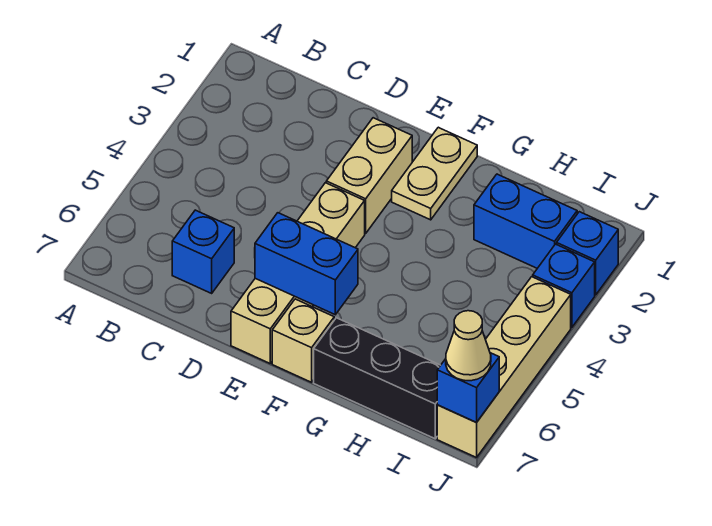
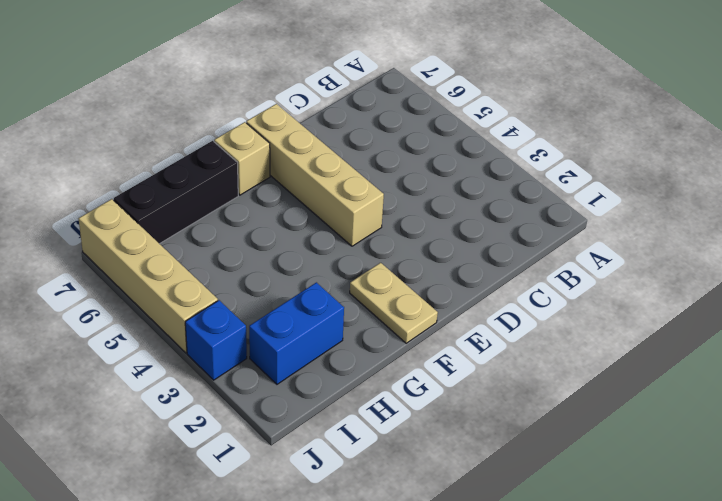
none -> blue 1x1 brick [172,210,234,293]
none -> tan 1x2 brick [326,118,412,233]
none -> blue 1x1 brick [557,212,618,295]

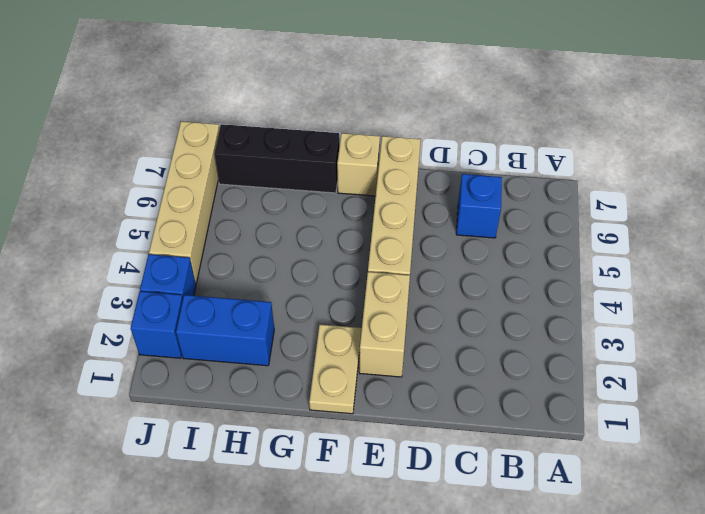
none -> blue 1x2 brick [255,213,358,315]
none -> blue 1x1 brick [437,353,499,423]
none -> tan 1x1 cone [446,311,491,381]

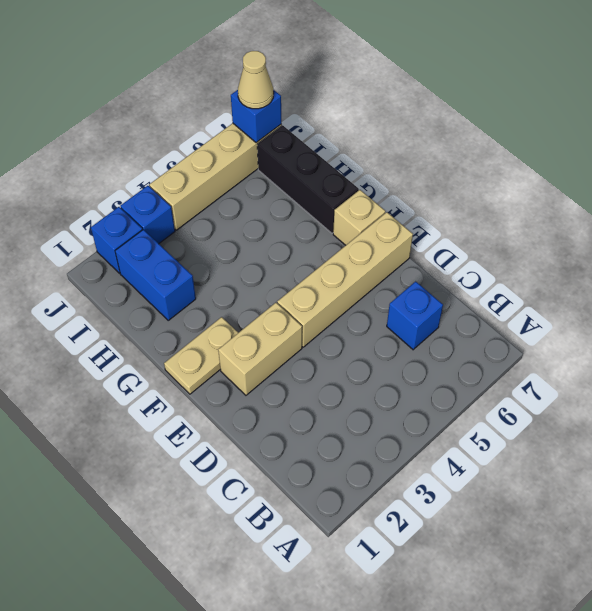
none -> blue 1x2 brick [255,213,358,315]

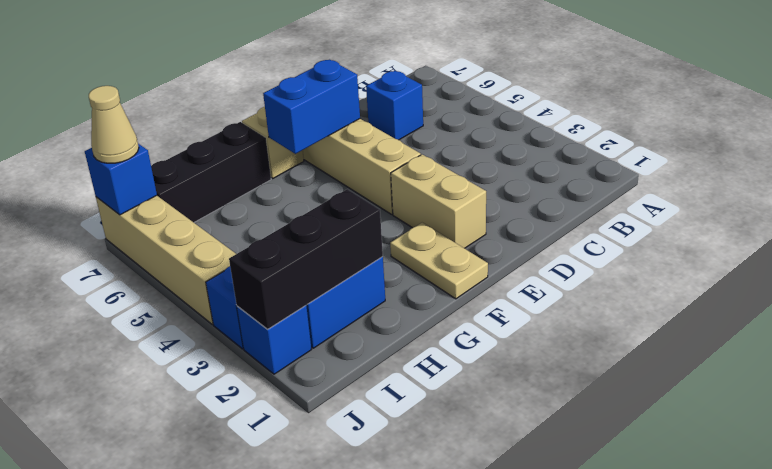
black 1x3 brick [229,189,383,329] -> none

